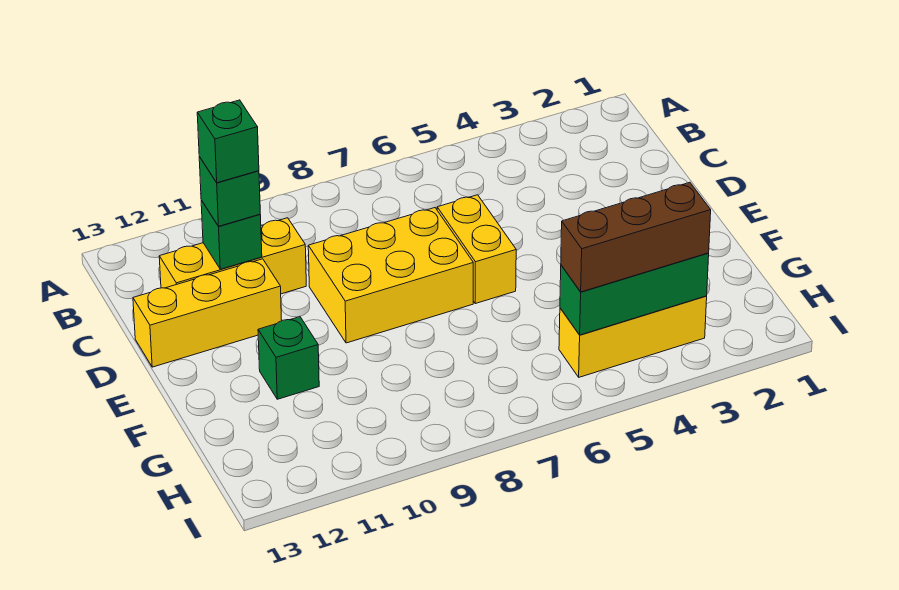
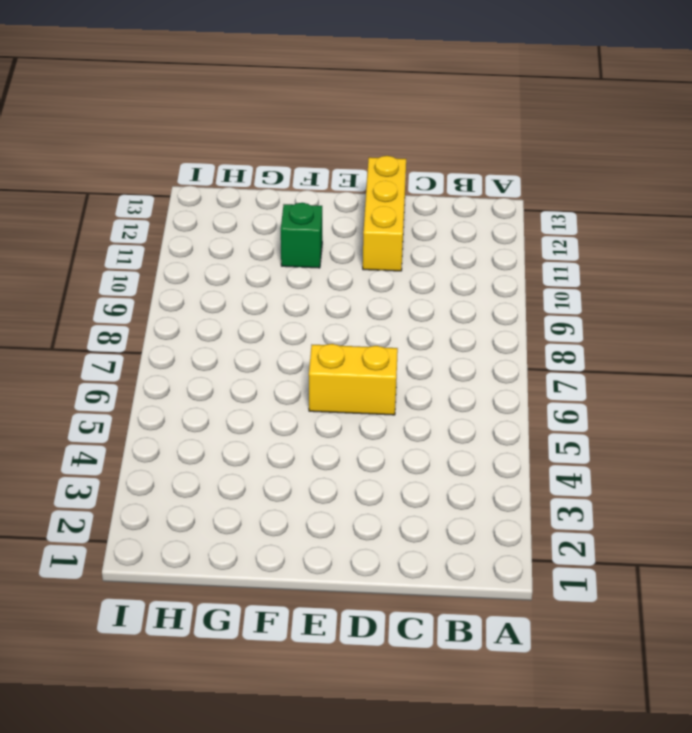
none -> yellow 1x3 brick [159,218,306,294]
none -> yellow 2x3 brick [308,208,473,343]

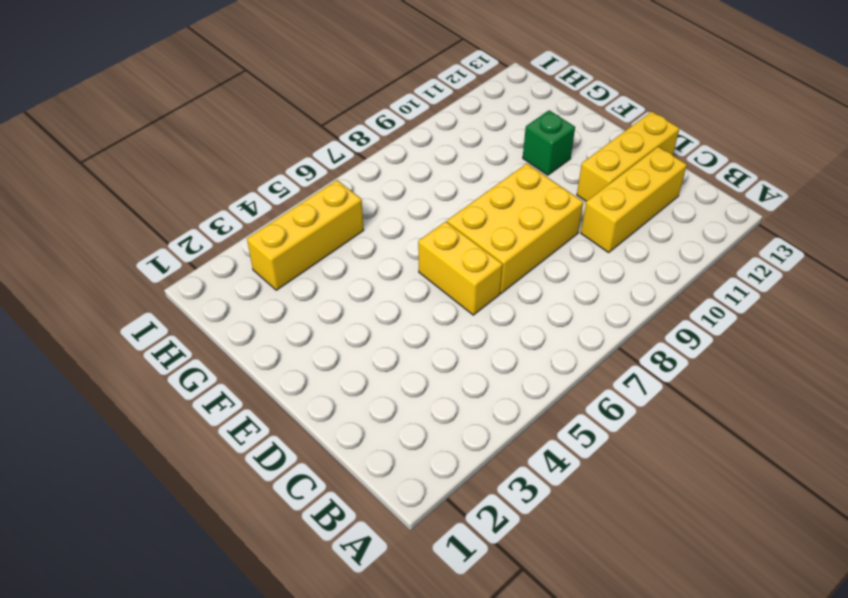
none -> green 1x1 brick [201,200,262,269]
none -> green 1x3 brick [560,253,709,335]

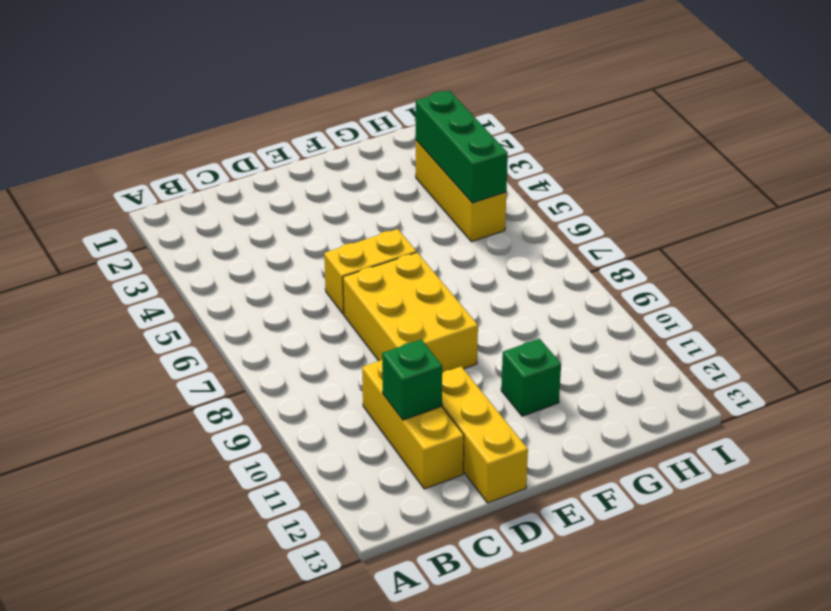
none -> green 1x1 brick [199,157,260,226]
none -> brown 1x3 brick [561,182,711,292]

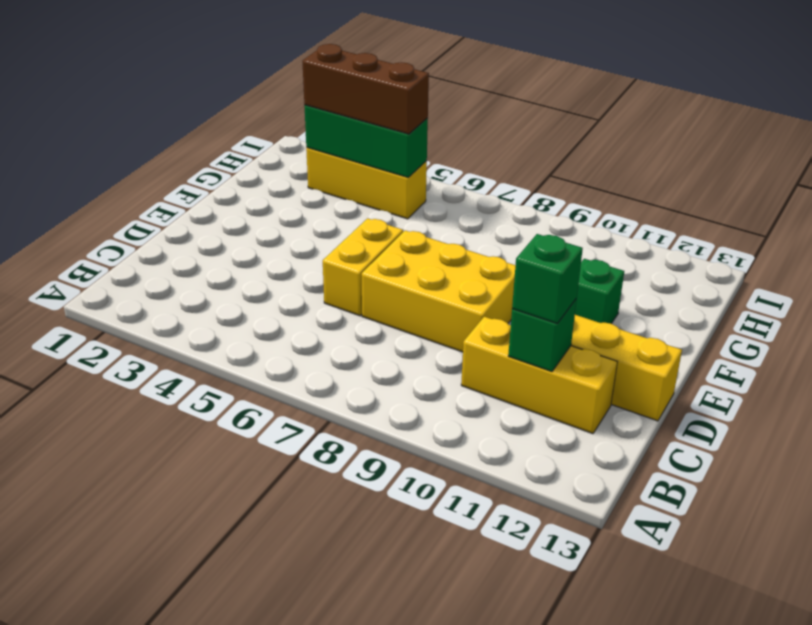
none -> green 1x1 brick [197,100,259,183]

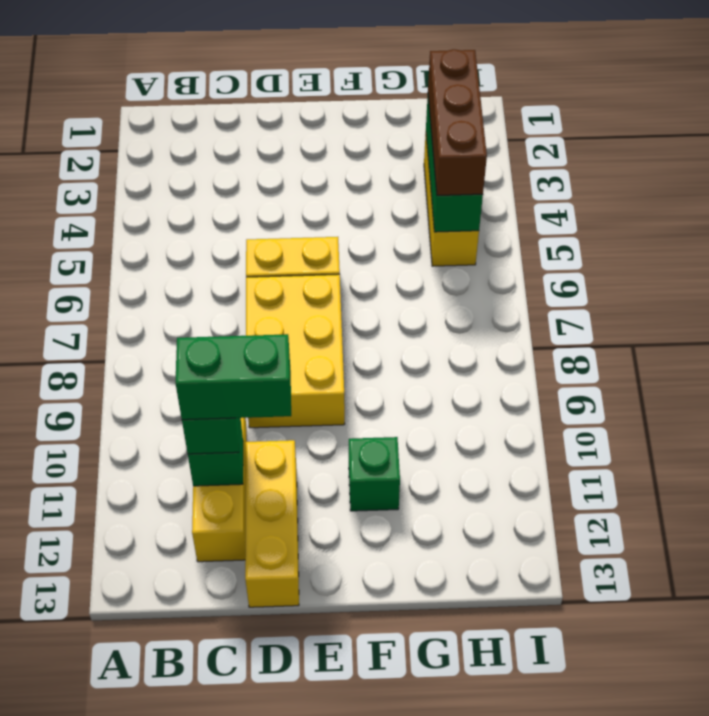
green 1x2 brick [175,334,291,420] -> green 1x1 brick [197,100,259,183]

